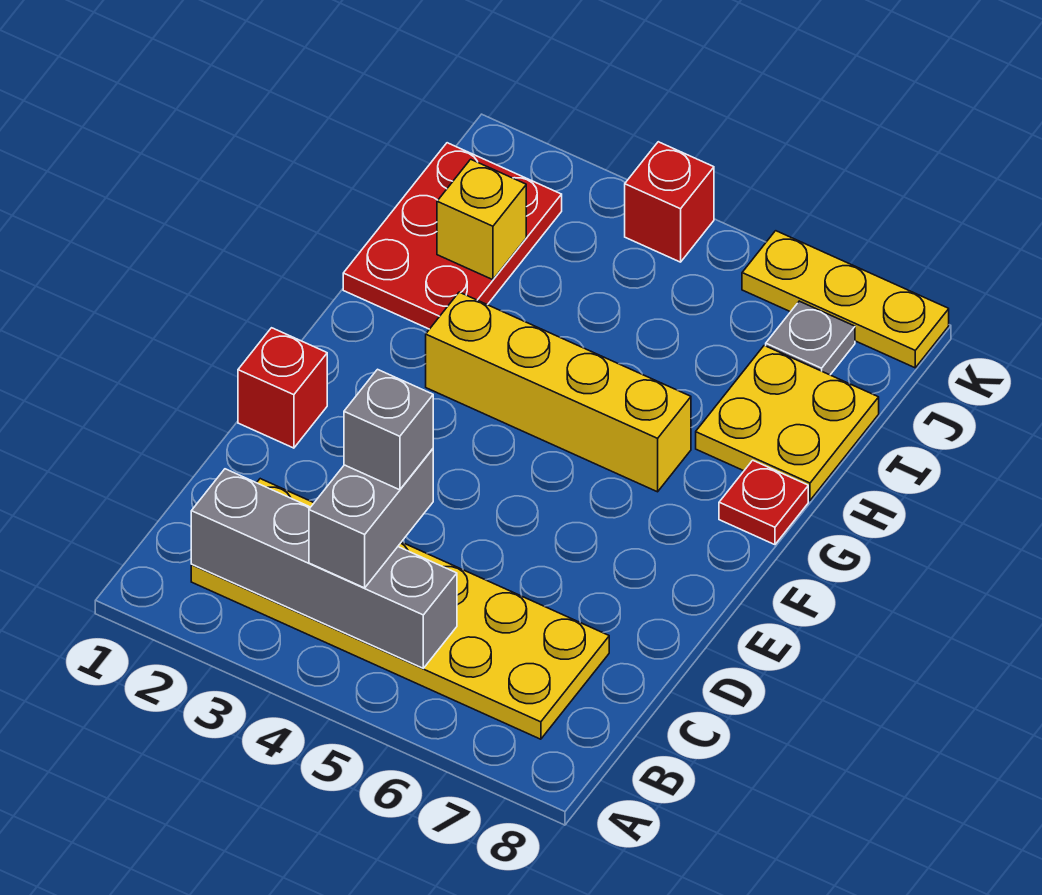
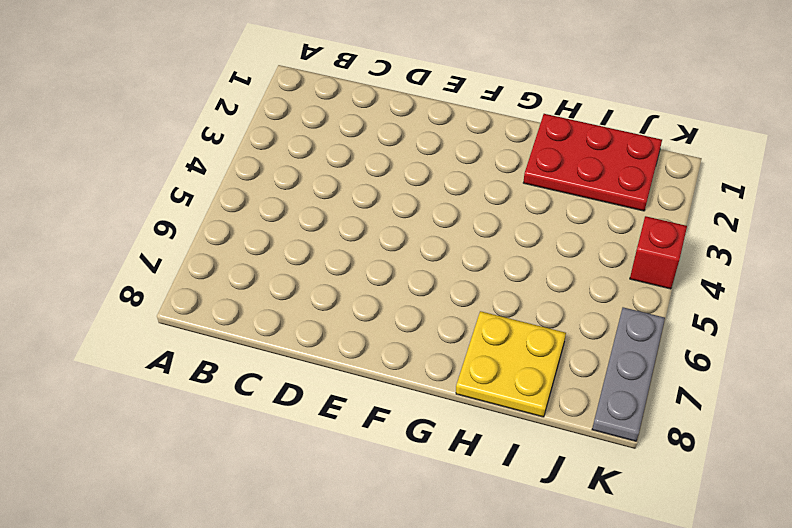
grey 1x3 plate [592,307,665,441] -> yellow 1x3 plate [742,231,949,368]
none -> yellow 2x6 plate [191,479,609,739]
none -> red 1x1 brick [238,328,327,448]
none -> yellow 1x4 brick [426,292,691,492]

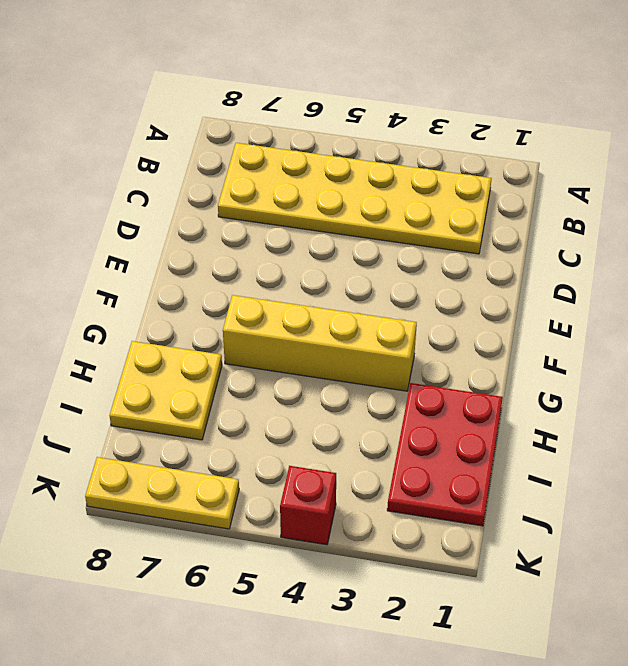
none -> red 1x1 brick [238,328,327,448]
none -> red 1x1 plate [719,460,808,545]
none -> grey 1x1 plate [766,301,855,375]

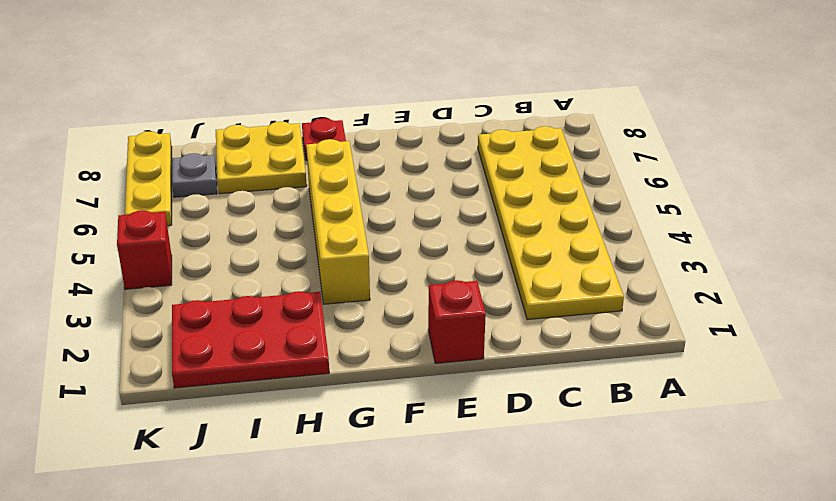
none -> grey 1x4 brick [191,469,457,668]
none -> yellow 1x1 brick [437,159,526,280]
none -> grey 1x2 brick [309,449,433,588]

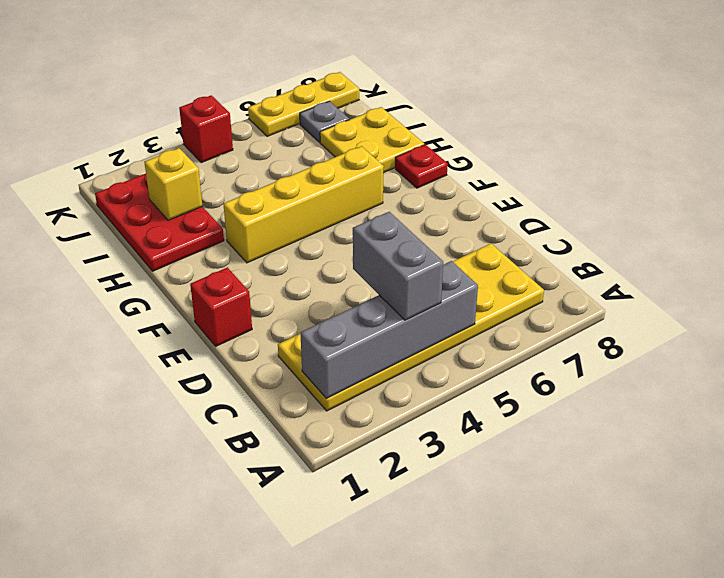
none -> grey 1x1 brick [344,369,433,490]

